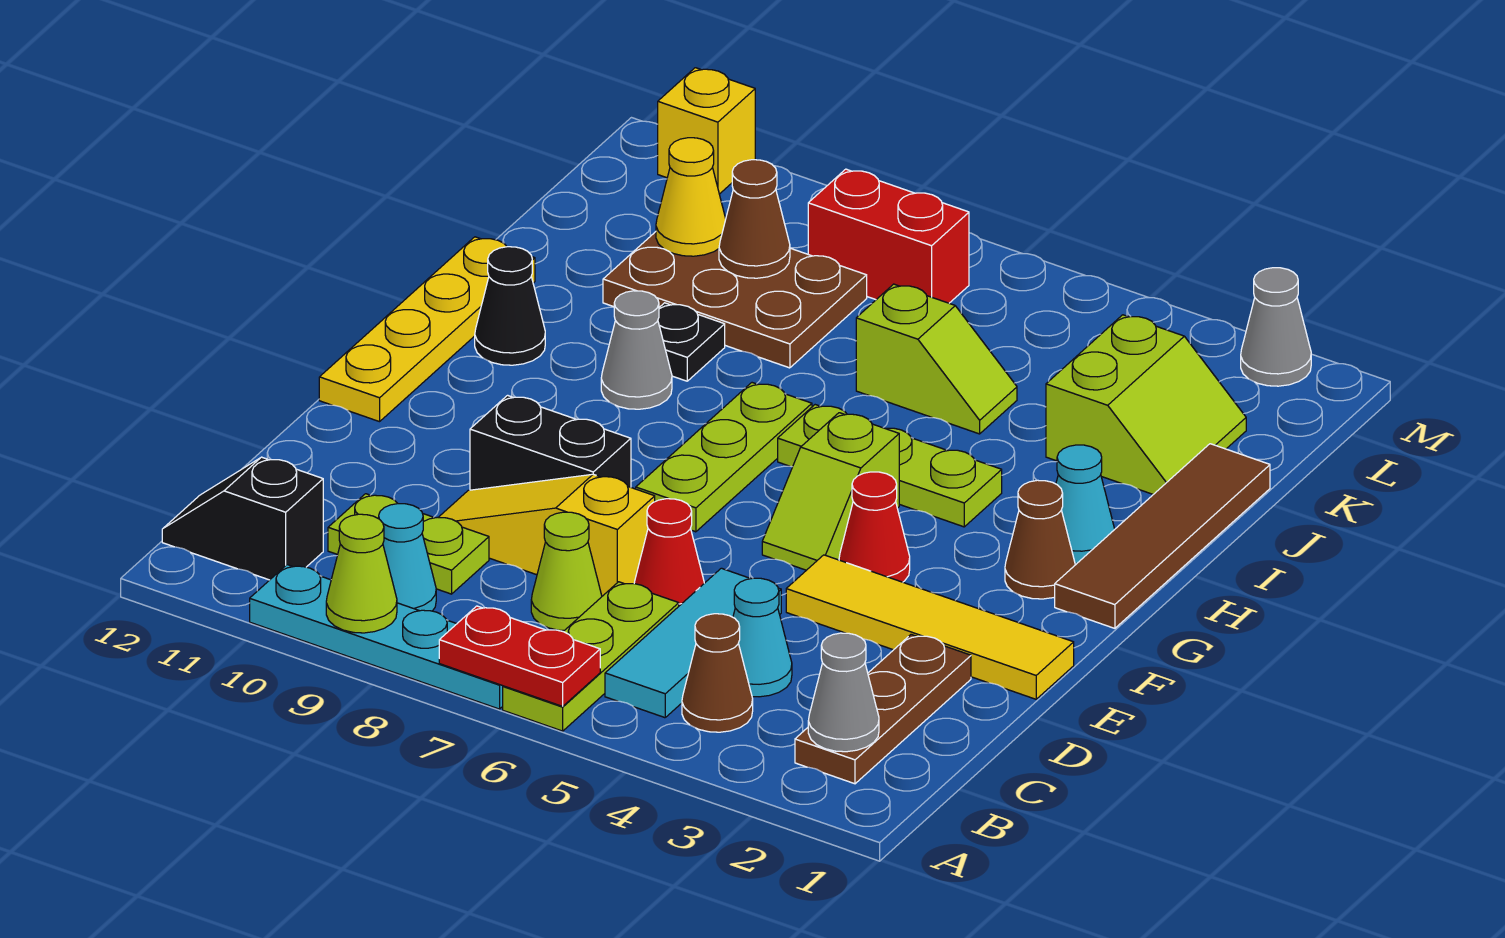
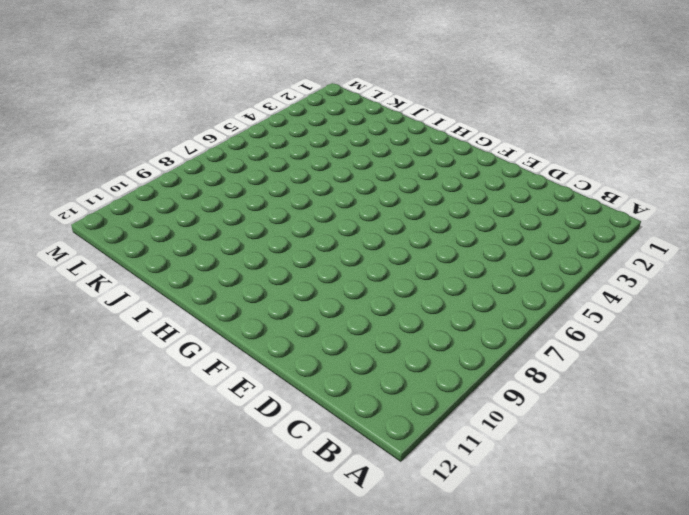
none -> lime 1x3 plate [503,582,679,731]
none -> cyan 1x4 plate [250,565,503,709]
none -> brown 1x3 plate [795,635,971,784]
none -> brown 1x1 cone [682,614,753,732]

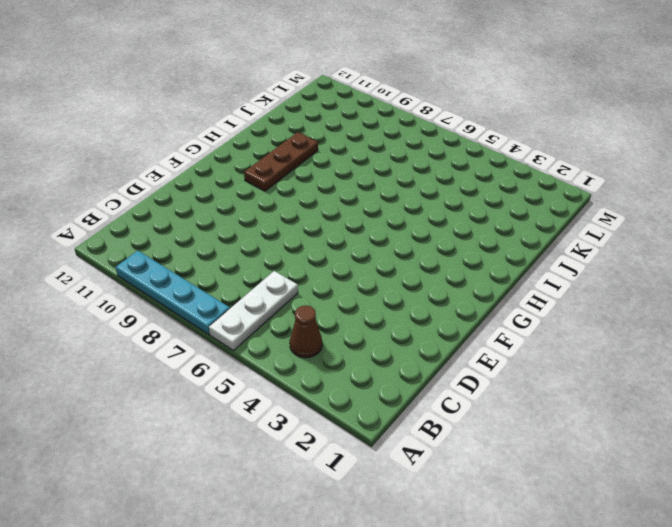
white 1x3 plate [209,271,298,350] -> lime 1x3 plate [503,582,679,731]
brown 1x3 plate [244,132,318,191] -> brown 1x3 plate moved to [795,635,971,784]
none -> cyan 1x3 tile [605,568,781,718]
none -> cyan 1x1 cone [379,504,436,611]
none -> black 1x2 slope [162,457,323,580]
none -> cyan 1x1 cone [733,578,792,697]

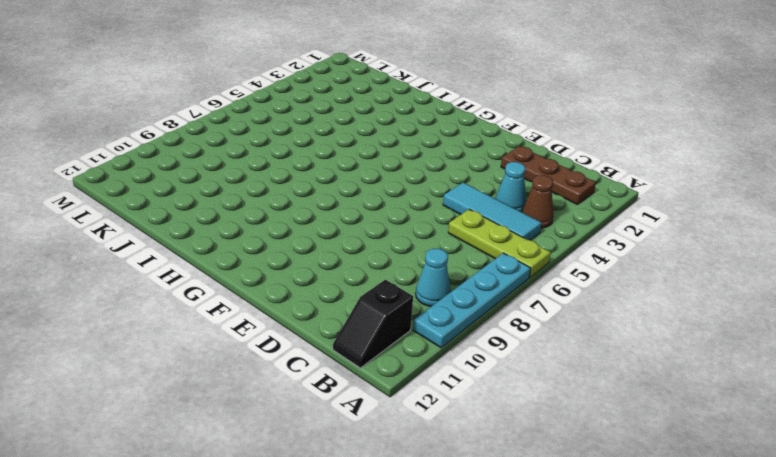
none -> lime 1x1 cone [531,512,602,630]
none -> lime 1x2 plate [328,494,489,594]
none -> red 1x1 cone [634,499,704,606]
none -> yellow 1x3 slope [438,474,655,596]

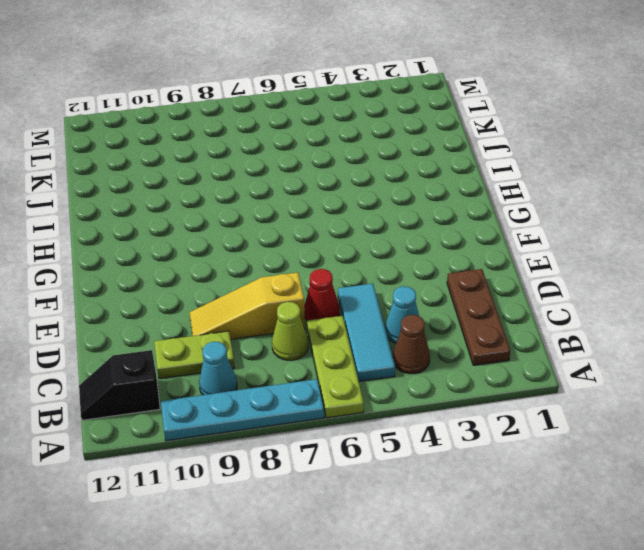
none -> yellow 1x4 tile [786,555,1074,699]
none -> black 1x2 brick [470,395,631,490]
none -> red 1x1 cone [839,472,910,582]
none -> lime 1x2 slope [762,413,899,570]

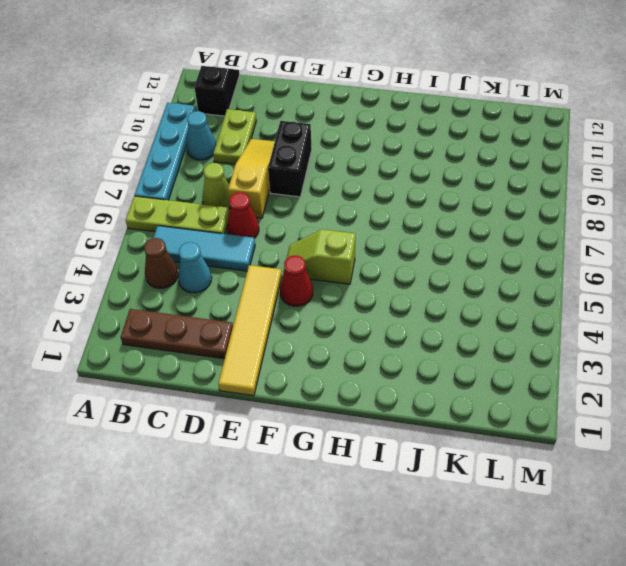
none -> lime 1x3 plate [636,383,812,532]
none -> yellow 1x4 plate [319,237,535,422]
none -> brown 1x4 tile [1055,444,1270,628]
none -> brown 1x1 cone [1005,480,1075,599]

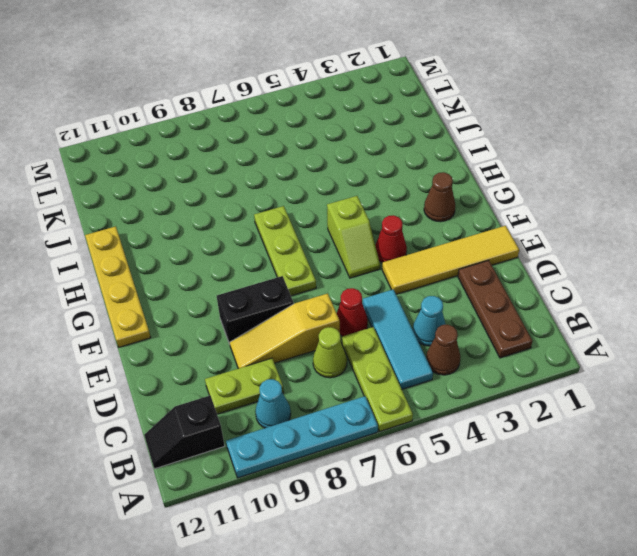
none -> brown 1x4 tile [1055,444,1270,628]
none -> cyan 1x1 cone [1056,445,1115,563]
none -> lime 1x3 plate [778,405,1002,527]
none -> grey 1x1 cone [601,291,672,409]

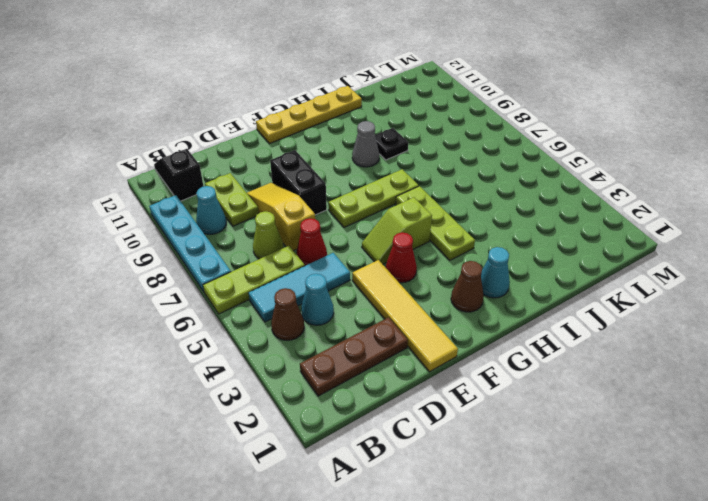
none -> brown 1x4 tile [1055,444,1270,628]
none -> black 1x1 cone [475,247,545,365]
none -> lime 2x2 slope [1046,315,1246,494]
none -> lime 1x2 slope [856,284,1017,434]

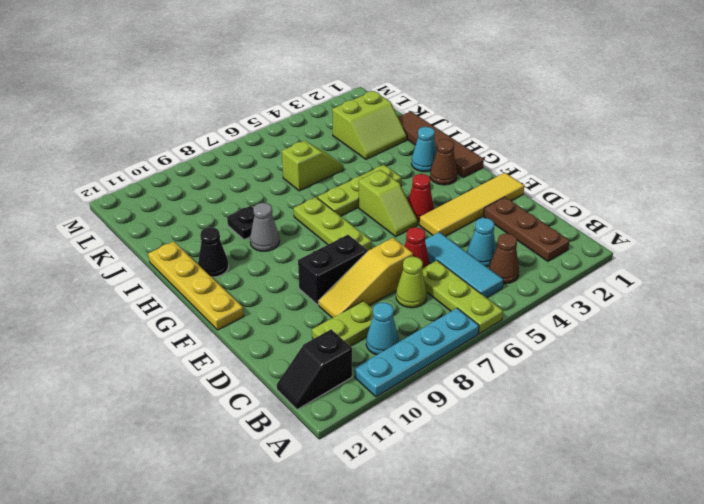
lime 2x2 slope [332,91,407,159] -> lime 2x2 slope turned to [1046,315,1246,494]
none -> brown 2x3 plate [603,232,867,368]
none -> red 1x2 brick [808,169,969,303]
none -> grey 1x1 cone [1241,268,1311,386]
none -> yellow 1x1 brick [658,68,755,194]

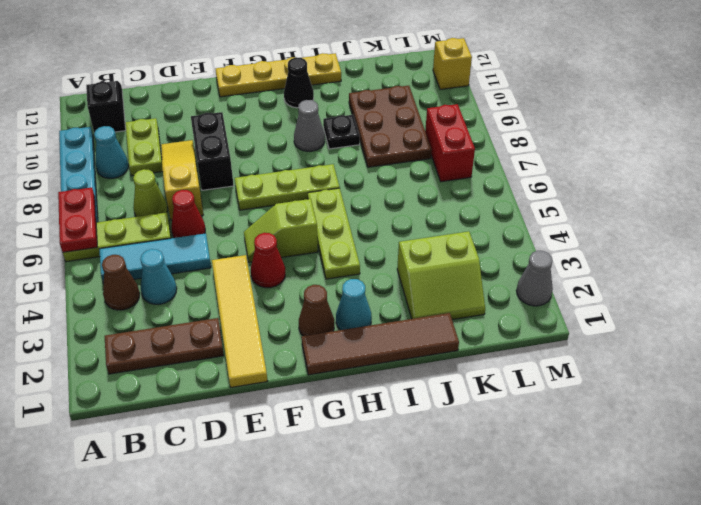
none -> lime 1x2 slope [856,284,1017,434]
none -> lime 1x1 cone [326,514,397,633]
none -> grey 1x1 cone [808,633,879,752]
none -> brown 1x1 cone [719,160,790,278]

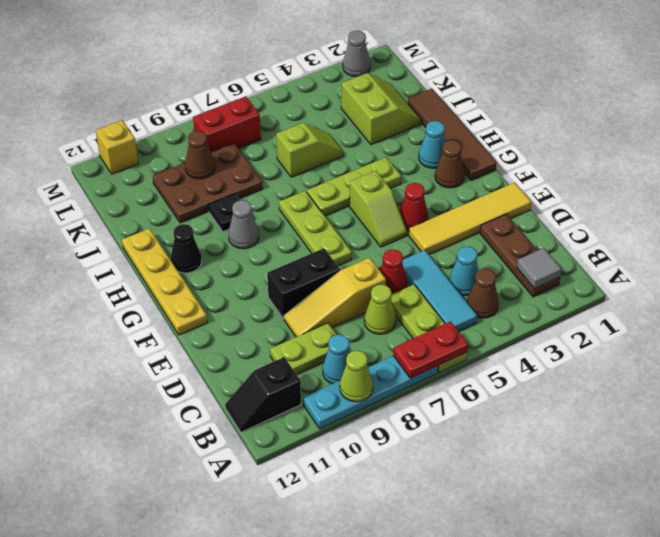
grey 1x1 tile [517,248,562,289] -> grey 1x1 cone [808,633,879,752]
none -> yellow 1x1 cone [656,138,726,256]

